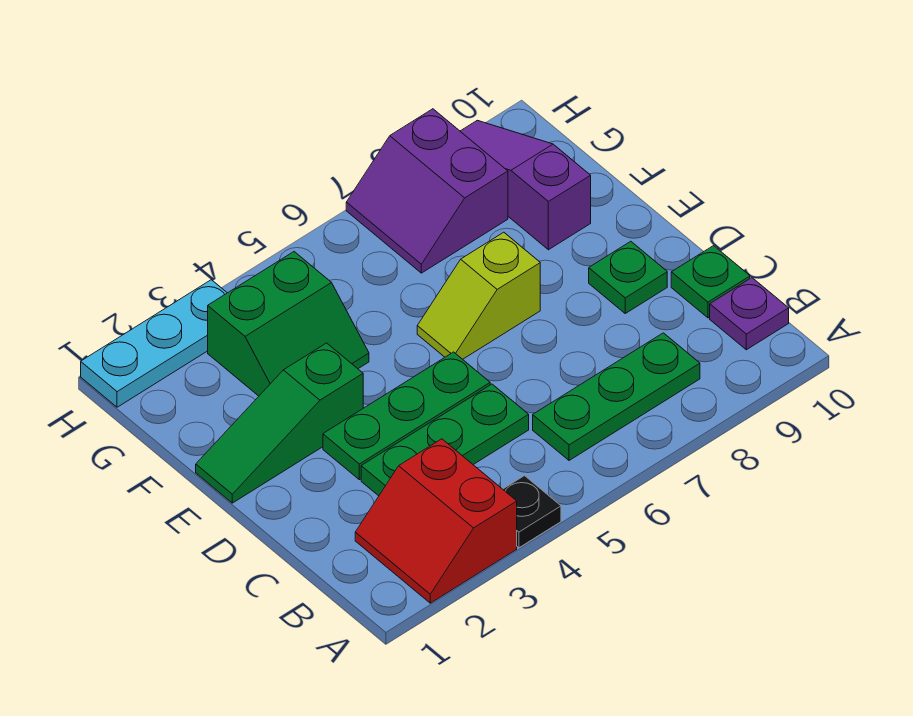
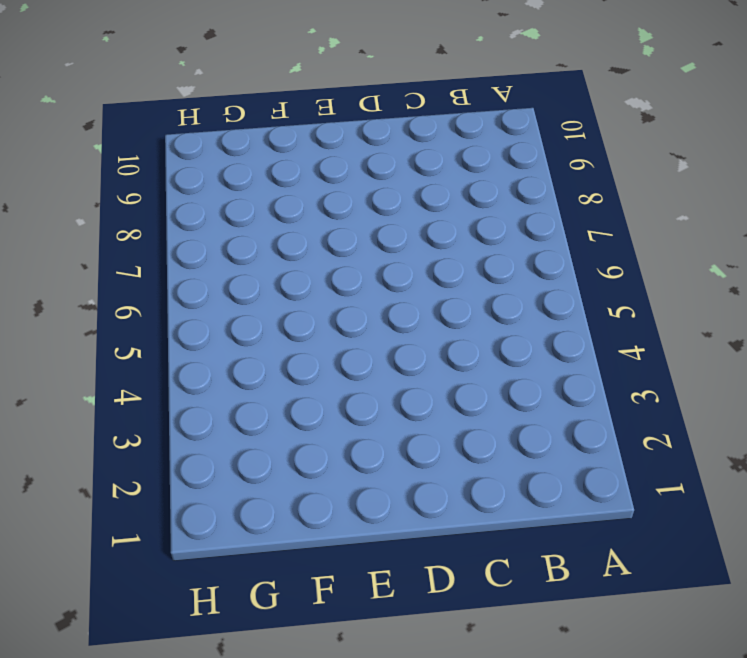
none -> red 2x2 slope [355,439,517,603]
none -> black 1x1 plate [503,476,561,548]
none -> green 1x3 plate [533,333,700,460]

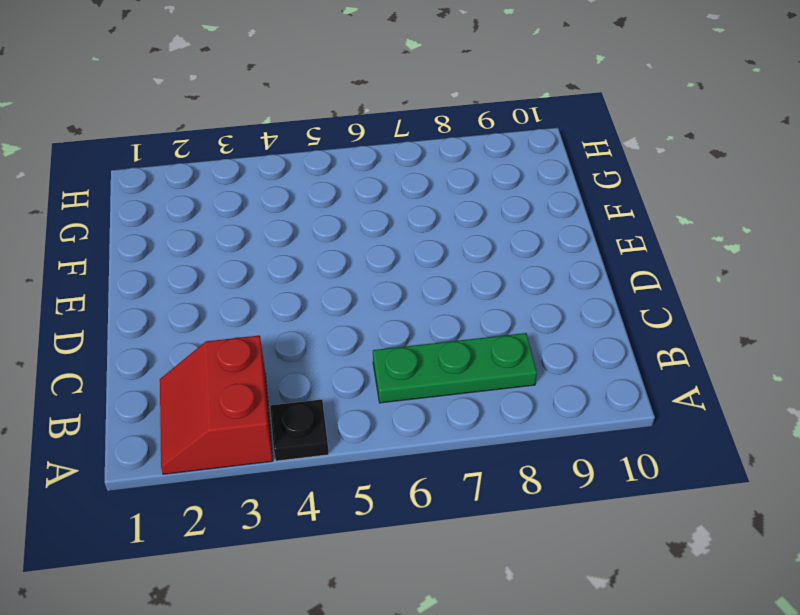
none -> purple 1x1 plate [710,278,789,350]
none -> green 1x3 plate [361,384,529,496]
none -> green 1x1 plate [671,246,750,318]

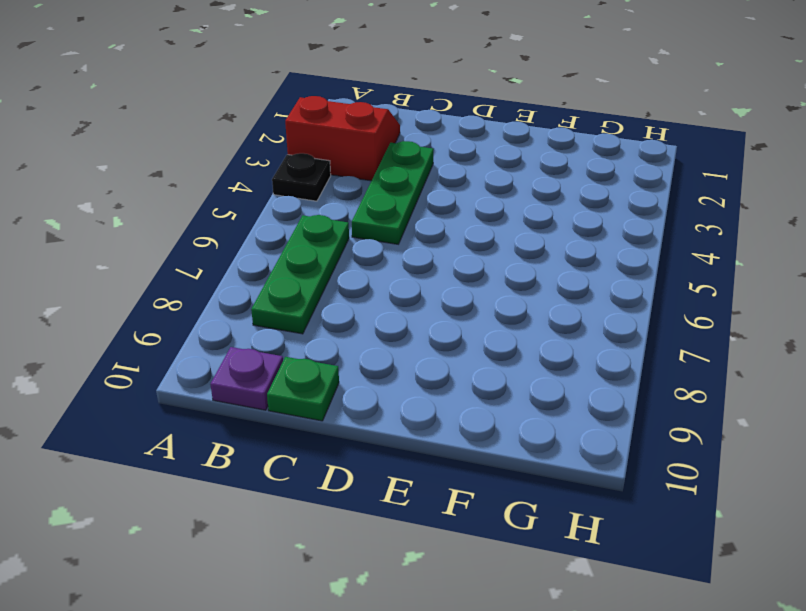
none -> green 1x3 plate [323,352,490,480]
none -> green 1x1 plate [589,241,667,313]
none -> green 1x3 slope [196,343,363,503]

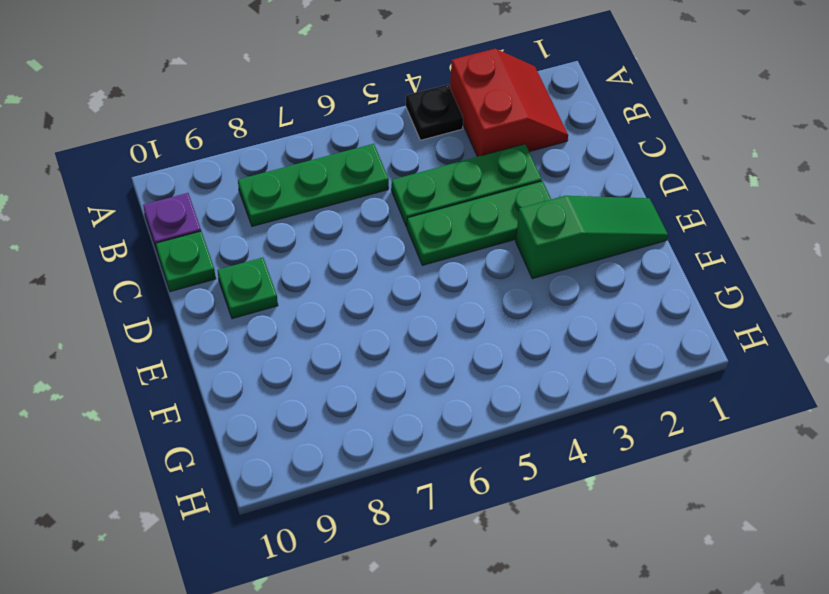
none -> lime 1x2 slope [417,232,540,359]
none -> green 2x2 slope [208,252,369,396]
none -> purple 1x3 slope [460,120,591,250]

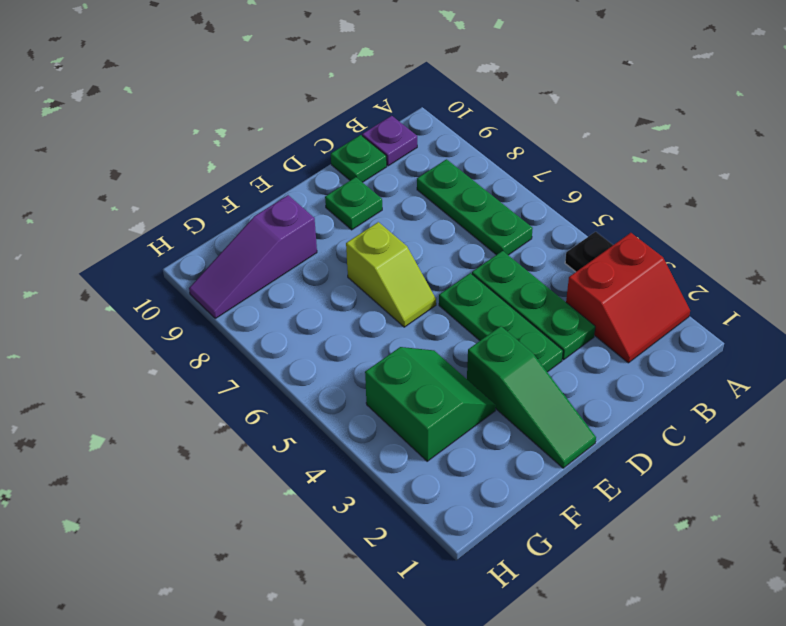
none -> purple 2x2 slope [346,109,508,273]
none -> cyan 1x3 plate [81,280,227,407]

